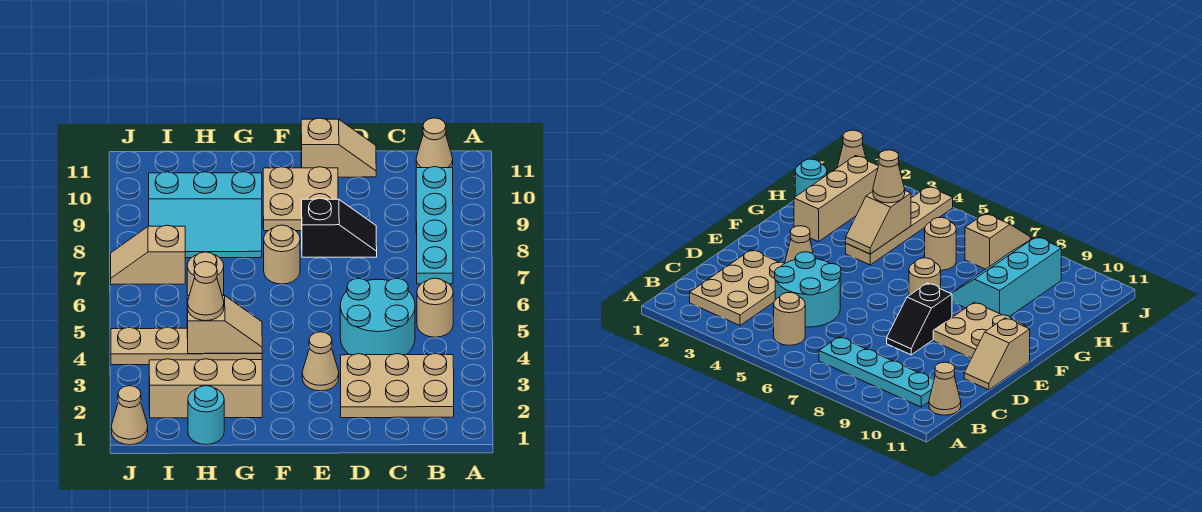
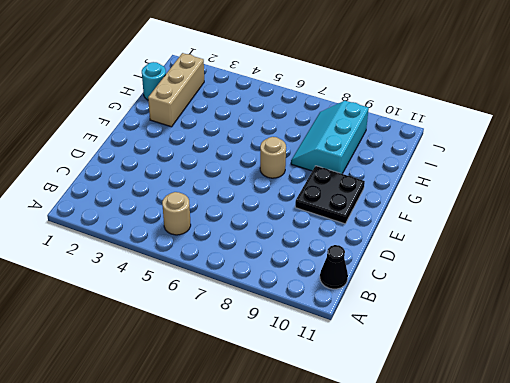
black 1x1 cone [320,245,348,289] -> tan 1x1 cone [416,118,453,168]
black 2x2 plate [295,166,365,224] -> tan 2x2 plate [263,167,338,231]
none -> tan 2x3 plate [341,354,454,418]
none -> cyan 1x4 plate [416,167,453,284]
none -> cyan 2x2 round brick [340,278,415,355]

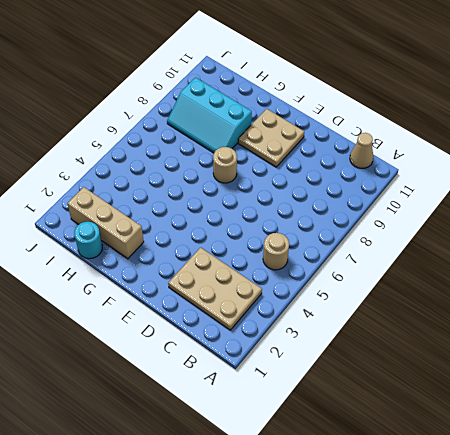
none -> cyan 1x4 plate [416,167,453,284]
none -> cyan 2x2 round brick [340,278,415,355]
none -> black 1x2 slope [302,198,377,257]

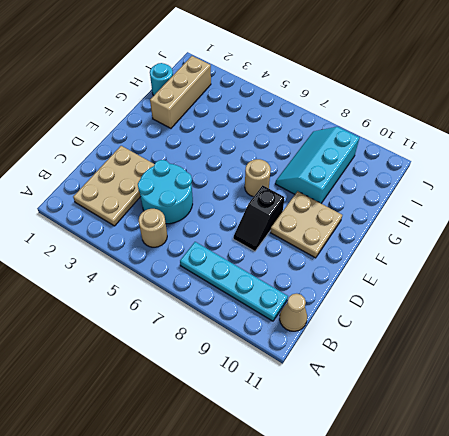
none -> tan 1x2 slope [301,118,376,177]
none -> tan 1x1 cone [302,332,339,391]
none -> tan 1x4 plate [111,327,262,365]

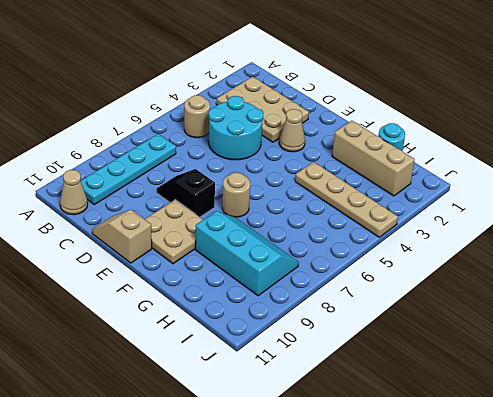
none -> tan 1x1 round brick [187,252,224,296]
none -> tan 1x2 slope [111,225,185,285]
none -> tan 1x1 cone [111,386,148,445]

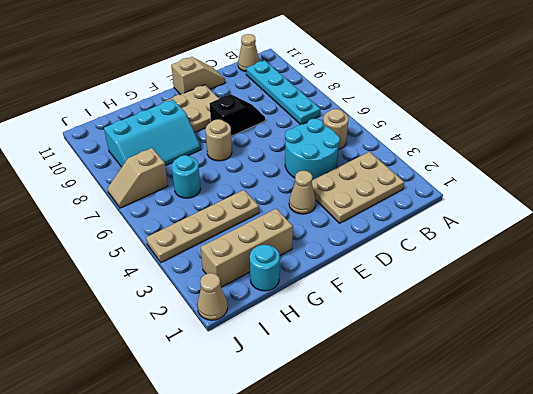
cyan 1x1 round brick [172,155,201,198] -> tan 1x1 round brick [187,252,224,296]
none -> tan 1x2 slope [187,296,262,354]
none -> tan 1x1 cone [187,262,224,321]

